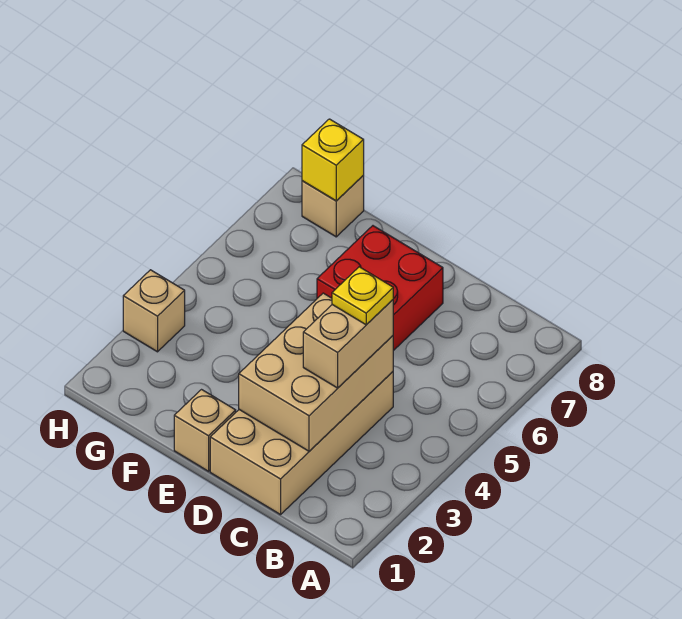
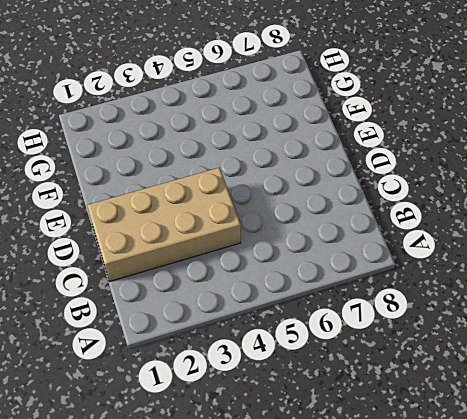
none -> red 2x2 brick [317,226,443,351]
none -> tan 1x1 brick [174,390,236,471]

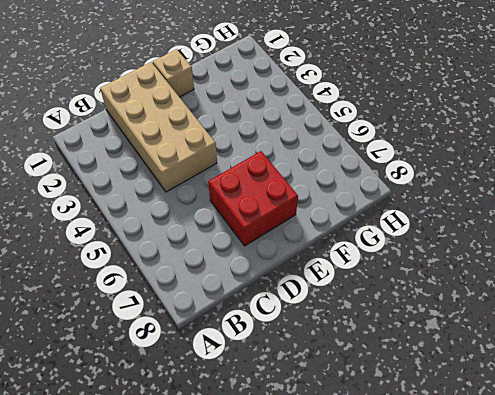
none -> tan 1x1 brick [302,176,364,237]
none -> tan 1x1 brick [123,270,185,352]

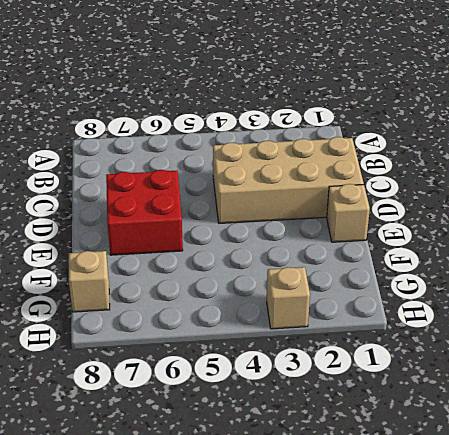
none -> tan 2x3 brick [239,293,393,451]
none -> yellow 1x1 brick [302,119,364,201]

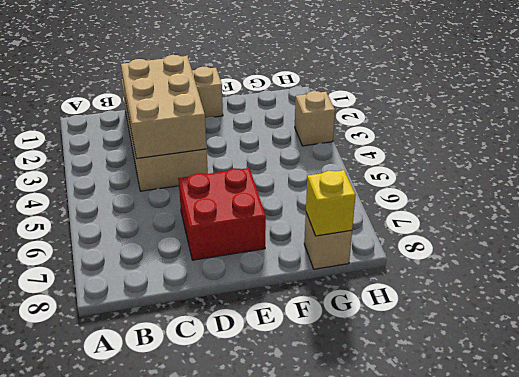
none -> tan 1x2 brick [303,300,393,388]
none -> yellow 1x1 plate [332,267,393,325]

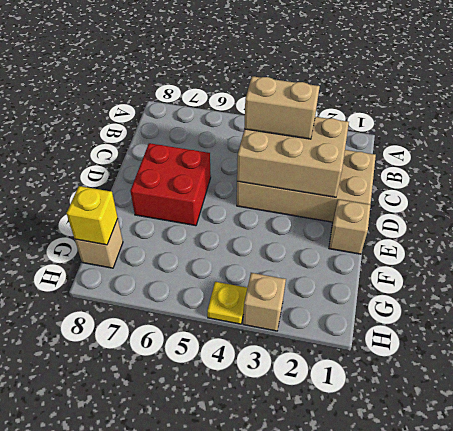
yellow 1x1 plate [207,282,247,324] -> yellow 1x1 plate moved to [332,267,393,325]

